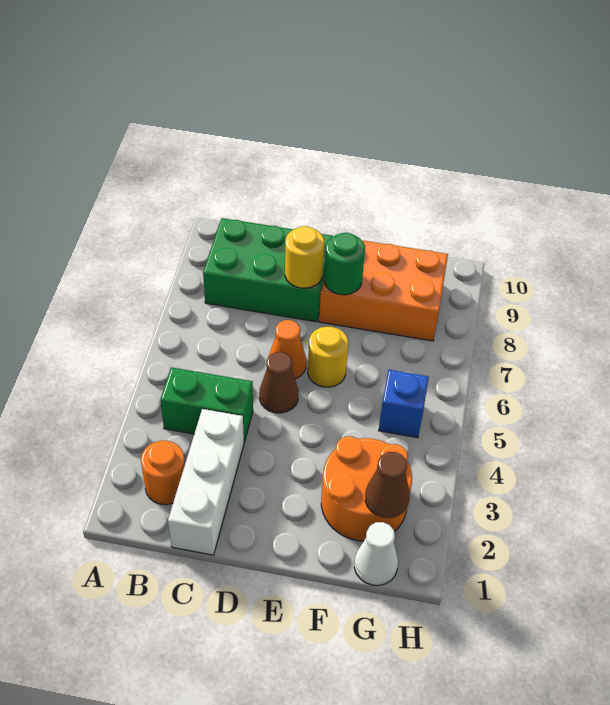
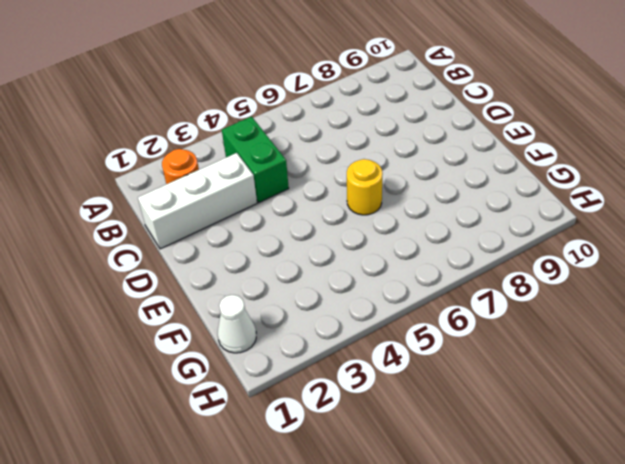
none -> green 2x3 brick [203,218,332,322]
none -> brown 1x1 cone [259,352,299,413]
none -> orange 1x1 cone [269,320,306,379]

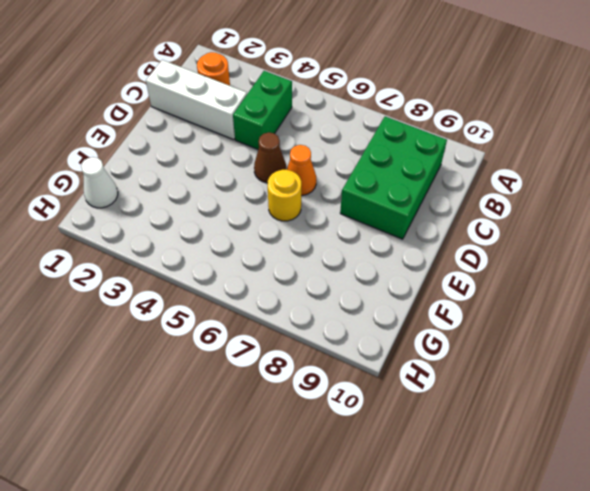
none -> orange 2x3 brick [319,240,448,341]
none -> orange 2x2 round brick [321,436,412,541]
none -> blue 1x1 brick [379,370,429,438]

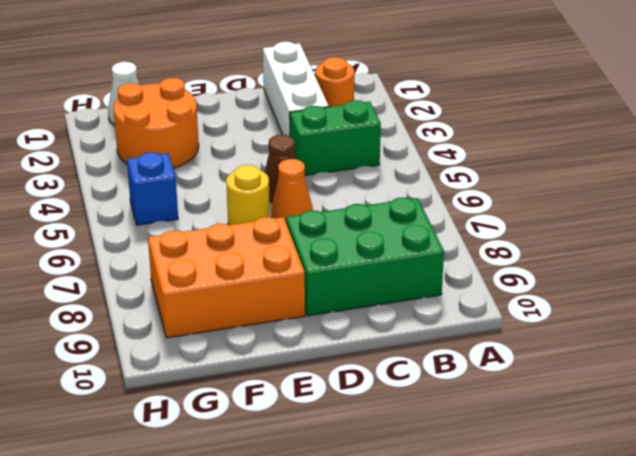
none -> yellow 1x1 round brick [285,226,324,288]
none -> green 1x1 round brick [324,233,365,295]
none -> brown 1x1 cone [365,452,410,518]

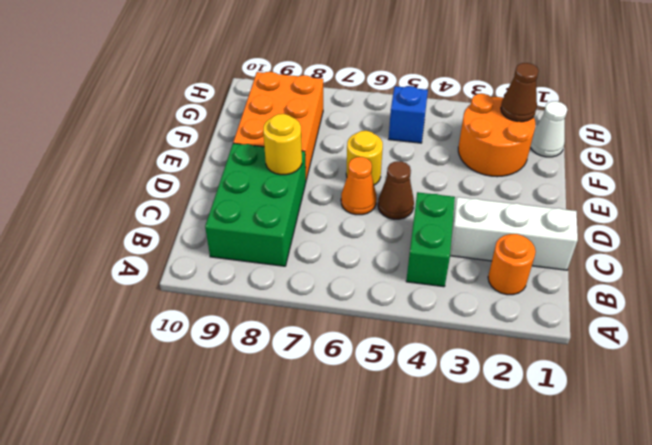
none -> green 1x1 round brick [324,233,365,295]

